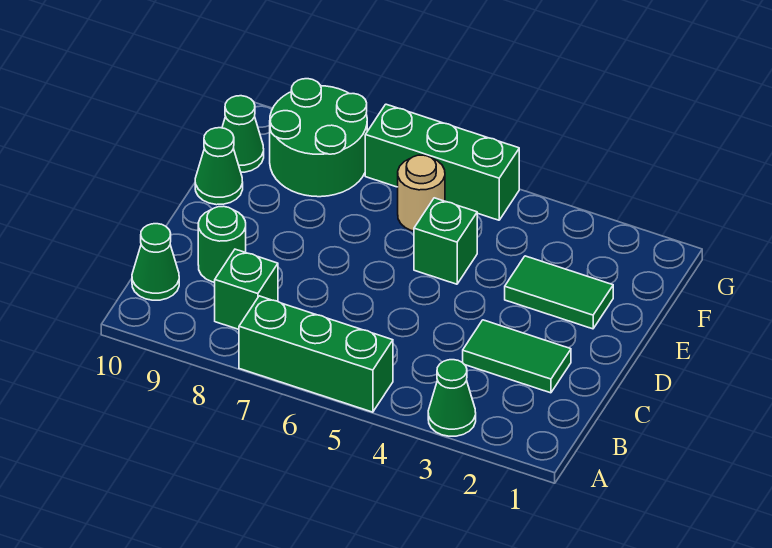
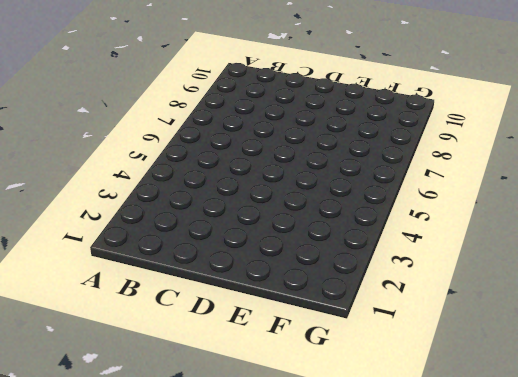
none -> green 1x1 cone [428,360,476,436]
none -> green 1x3 brick [239,296,393,412]
none -> green 1x1 brick [215,249,278,329]

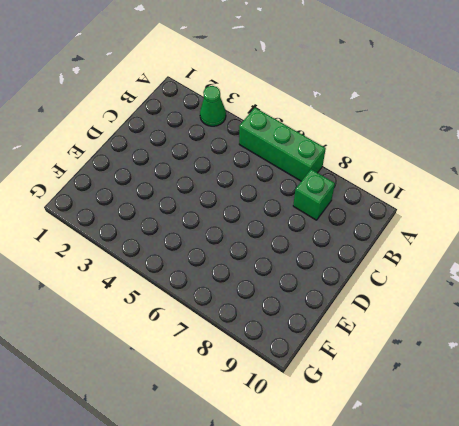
none -> green 1x1 cone [132,224,179,300]
none -> green 1x2 tile [463,320,571,393]
none -> green 1x1 round brick [198,206,246,282]

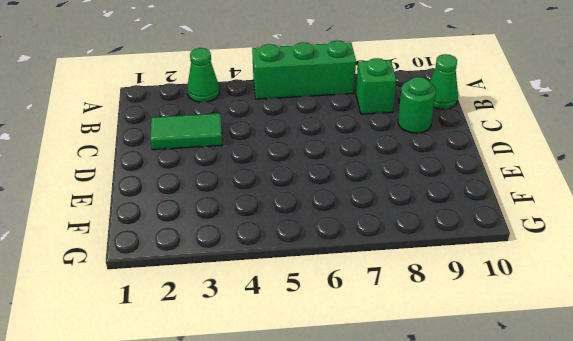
none -> green 1x2 tile [505,256,613,329]
none -> green 1x1 brick [414,198,477,284]
none -> green 1x1 cone [195,128,243,205]

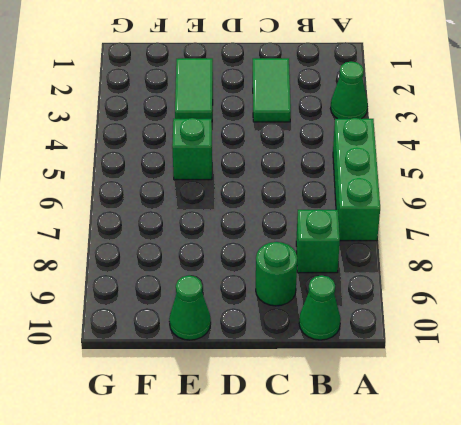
none -> tan 1x1 round brick [398,155,445,231]
none -> green 2x2 round brick [270,79,367,197]
none -> green 1x1 cone [222,96,264,172]

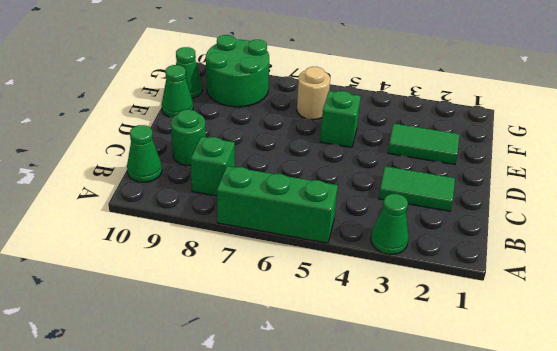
none -> green 1x3 brick [365,104,519,220]

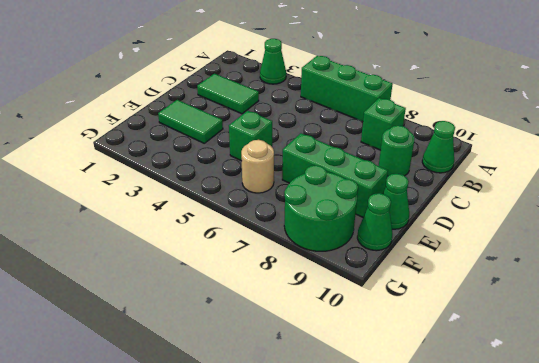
green 1x3 brick [282,133,388,217] -> green 1x3 brick moved to [365,104,519,220]

